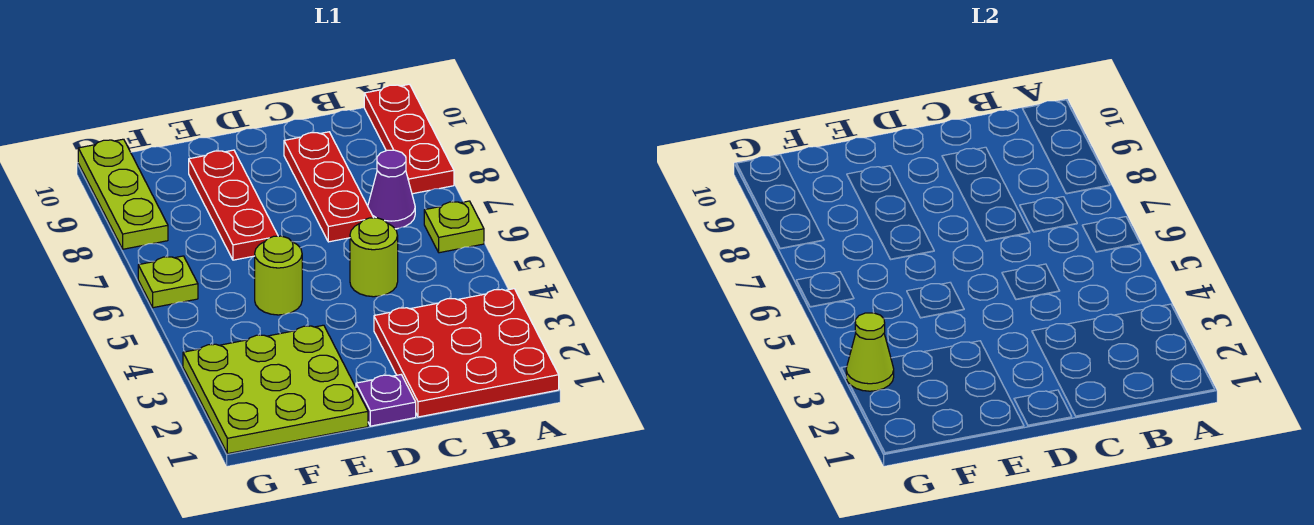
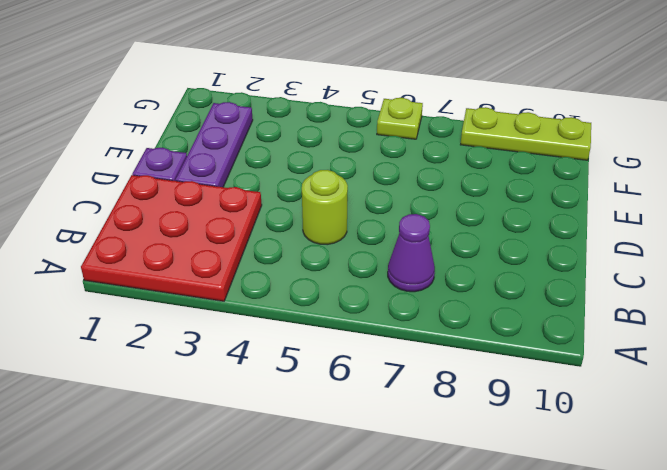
purple 1x3 plate [175,102,253,187] -> lime 3x3 plate [183,325,368,454]
none -> lime 1x1 plate [424,201,484,253]
none -> red 1x3 plate [364,84,454,194]
none -> red 1x3 plate [284,132,373,242]

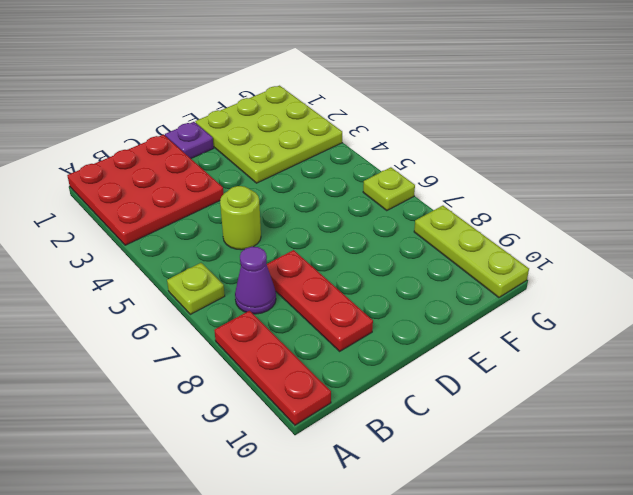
none -> lime 1x1 round brick [255,236,302,315]
none -> red 1x3 plate [189,150,278,260]
none -> lime 1x1 cone [846,313,894,391]

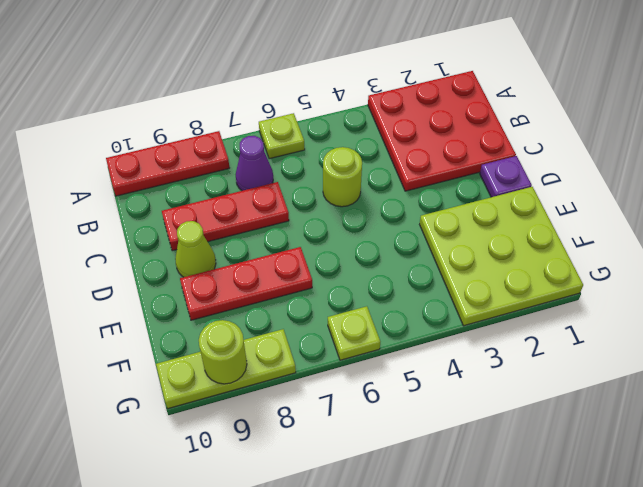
lime 1x1 cone [175,221,216,277] -> lime 1x1 cone moved to [846,313,894,391]
lime 1x1 round brick [199,320,247,384] -> lime 1x1 round brick moved to [255,236,302,315]

